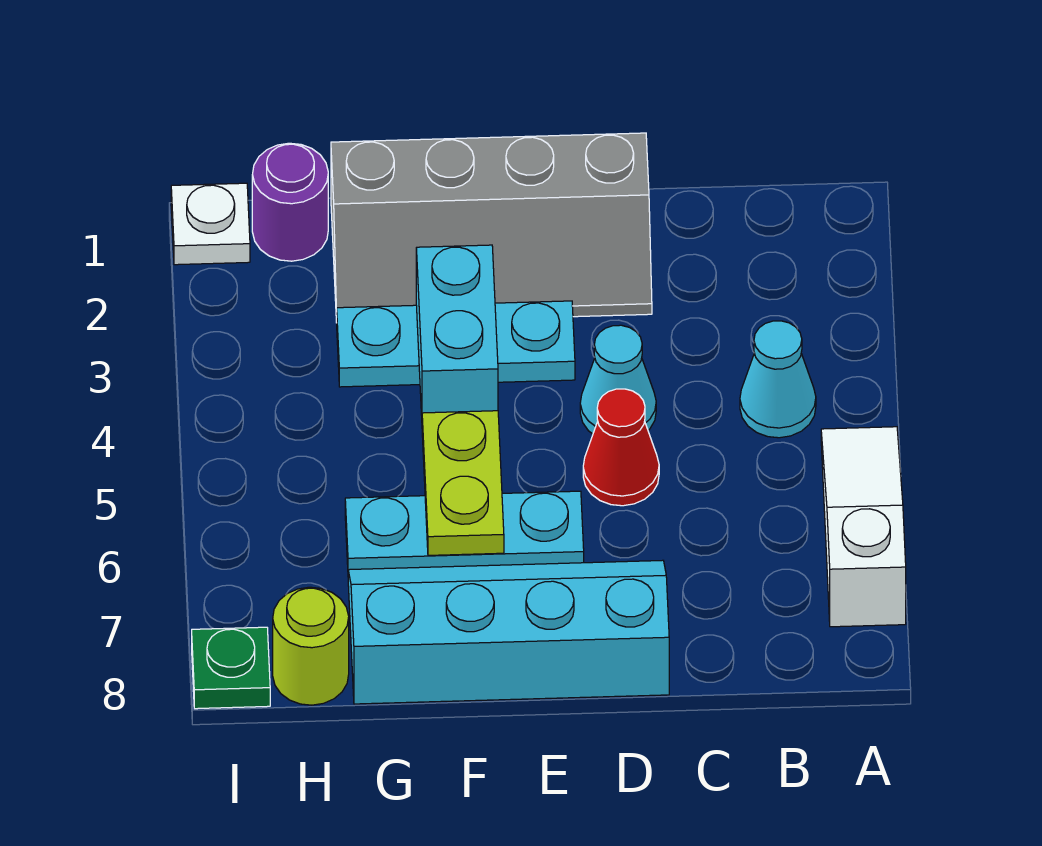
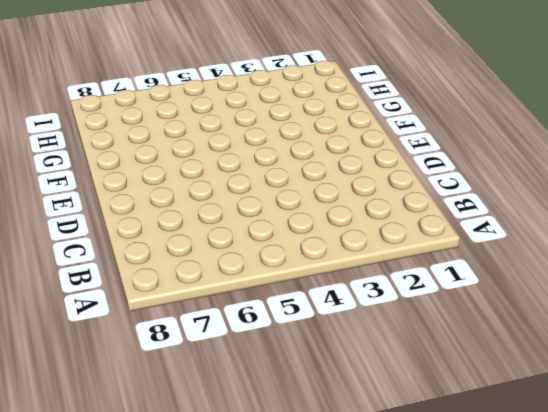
none -> white 1x3 slope [821,427,906,627]
none -> cyan 1x1 cone [740,321,816,438]
none -> grey 2x4 slope [331,133,652,323]

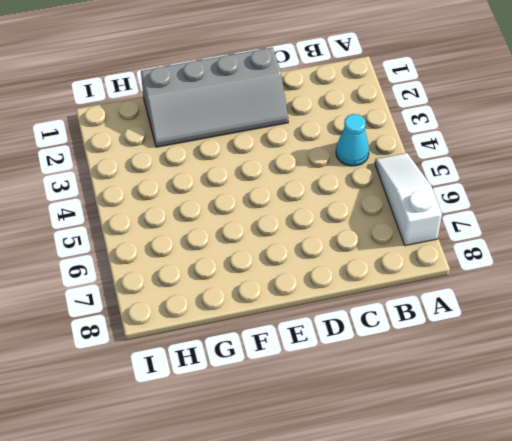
none -> cyan 1x1 cone [580,325,656,434]
none -> red 1x1 cone [583,389,659,506]
none -> cyan 2x4 slope [348,560,669,704]

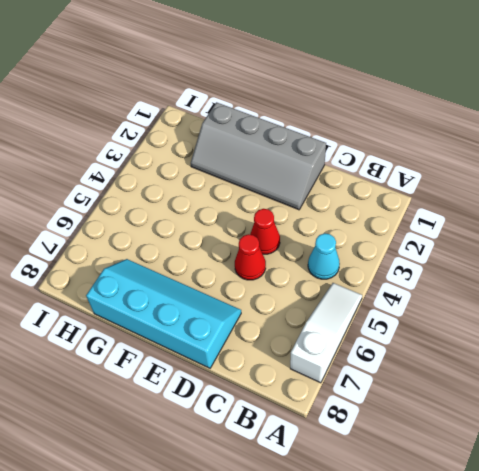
red 1x1 cone [250,209,280,254] -> cyan 1x1 cone [580,325,656,434]
none -> cyan 1x3 plate [337,301,575,387]
none -> cyan 1x3 plate [345,491,584,570]
none -> purple 1x1 round brick [252,143,328,261]

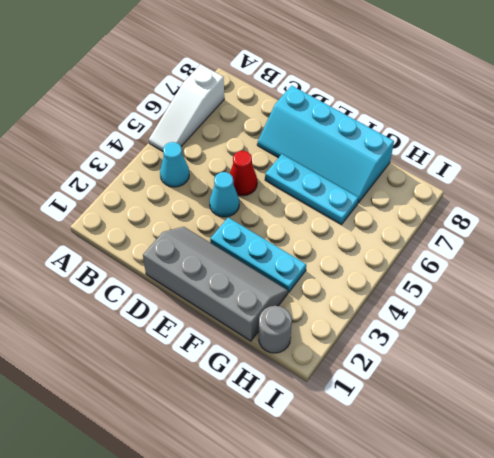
grey 1x1 round brick [259,306,292,353] -> purple 1x1 round brick [252,143,328,261]
none -> lime 1x1 round brick [273,587,349,705]
none -> white 1x1 plate [171,183,250,265]
none -> green 1x1 plate [192,627,270,709]

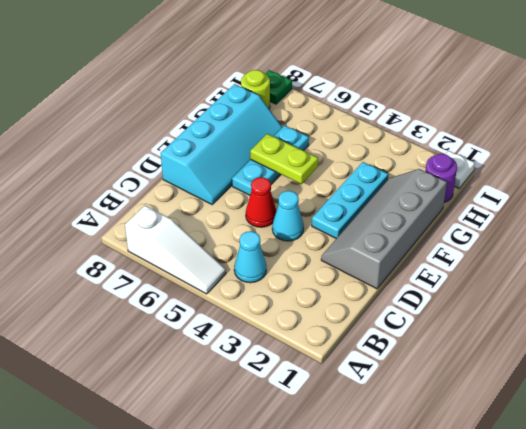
none -> cyan 1x2 brick [416,245,498,415]

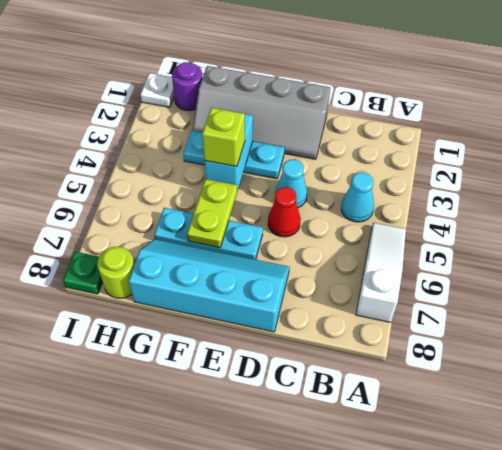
lime 1x1 brick [202,108,245,167] -> none

